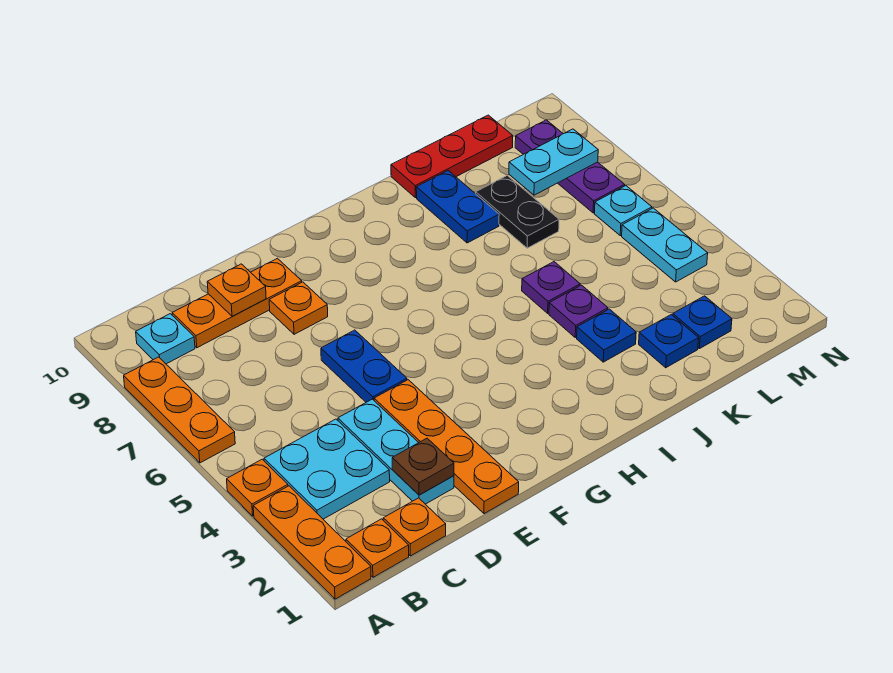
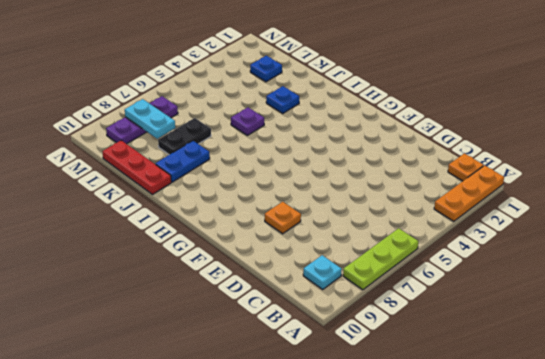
lime 1x3 plate [343,228,418,290] -> orange 1x3 plate [124,357,235,463]
none -> orange 1x1 plate [227,459,288,516]
none -> cyan 2x2 plate [264,419,390,519]
none -> orange 1x1 plate [383,498,446,556]

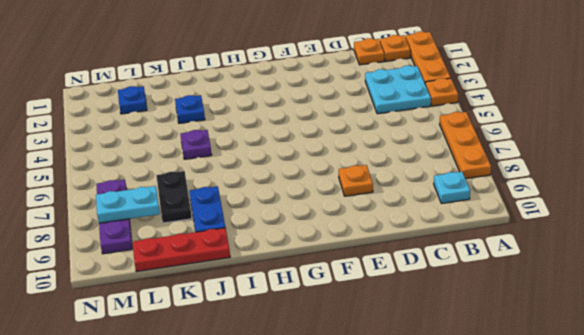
none -> orange 1x3 plate [172,258,302,348]
none -> cyan 1x3 plate [338,399,454,504]
none -> orange 1x4 plate [374,380,519,514]

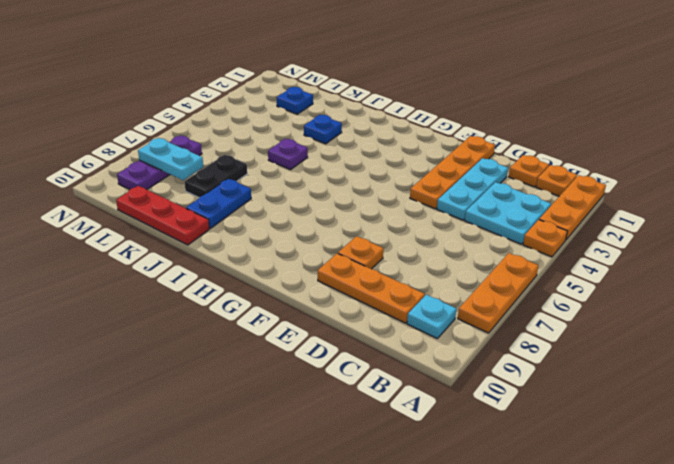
none -> blue 1x2 plate [321,330,407,402]
none -> purple 1x1 plate [549,285,608,337]
none -> blue 1x1 plate [639,315,699,368]

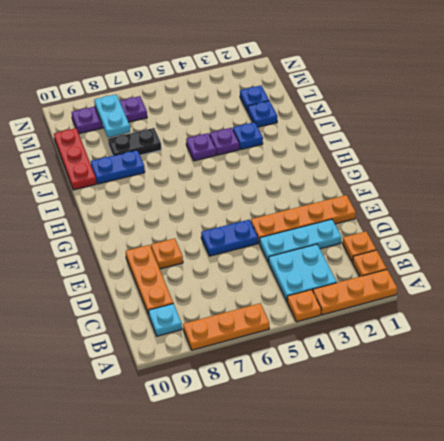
none -> cyan 1x2 plate [622,208,708,282]
none -> cyan 1x1 plate [594,186,652,236]
none -> brown 1x1 plate [392,438,454,495]

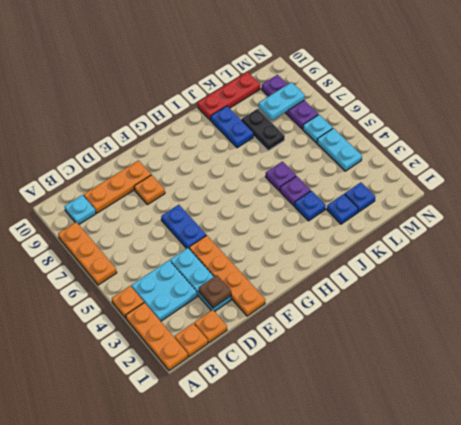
none -> orange 1x1 plate [207,264,266,316]

